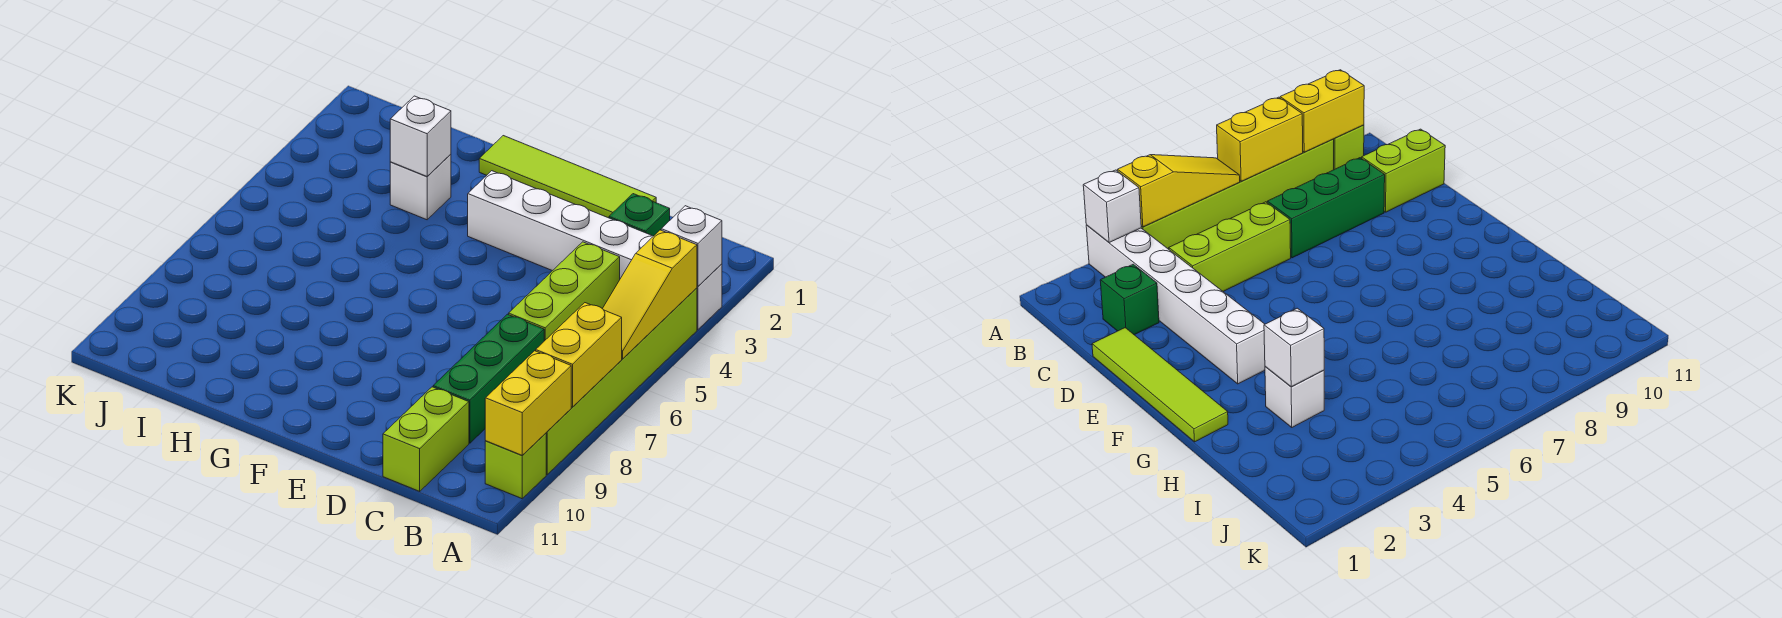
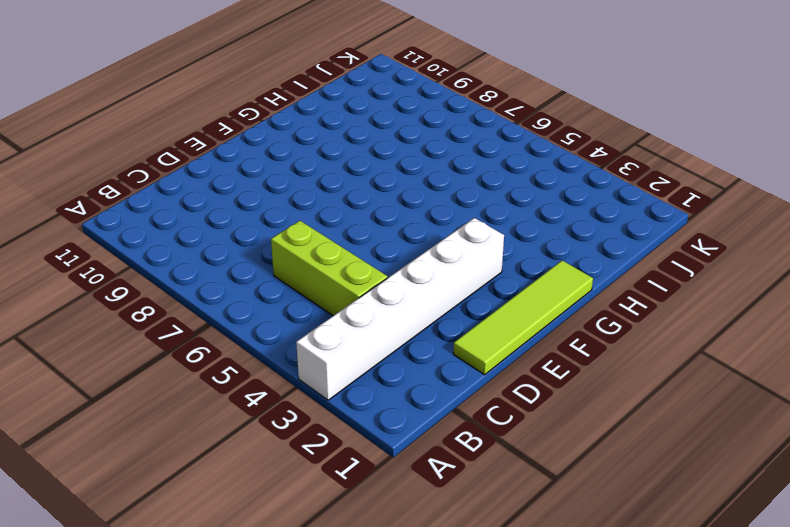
none -> lime 1x6 brick [546,288,697,474]
none -> lime 1x1 brick [485,433,546,499]
none -> green 1x1 brick [609,194,670,236]

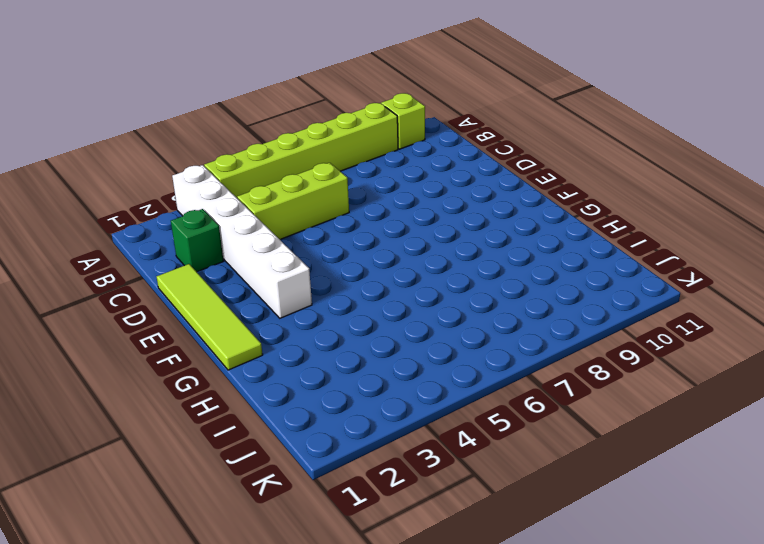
none -> green 1x3 brick [433,314,544,443]
none -> lime 1x2 brick [383,387,469,491]
none -> white 1x1 brick [390,154,451,220]

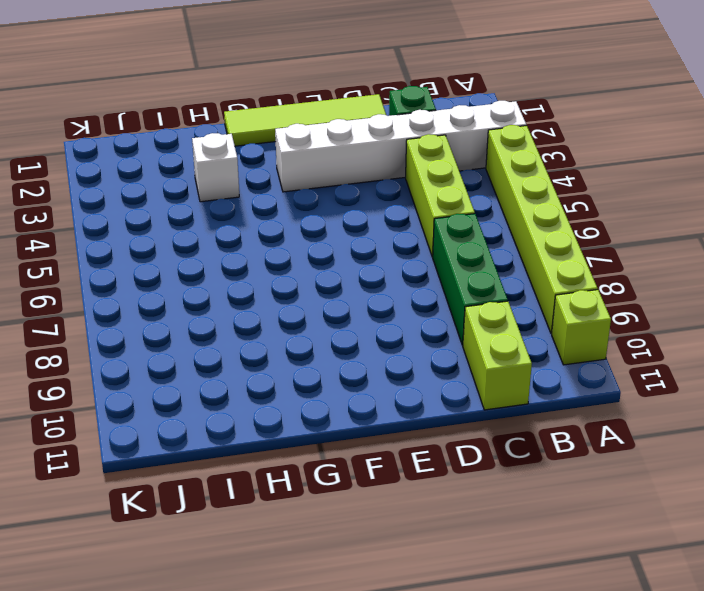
none -> white 1x1 brick [661,206,722,286]
none -> yellow 1x3 slope [603,230,697,359]
none -> yellow 1x2 brick [536,303,622,407]

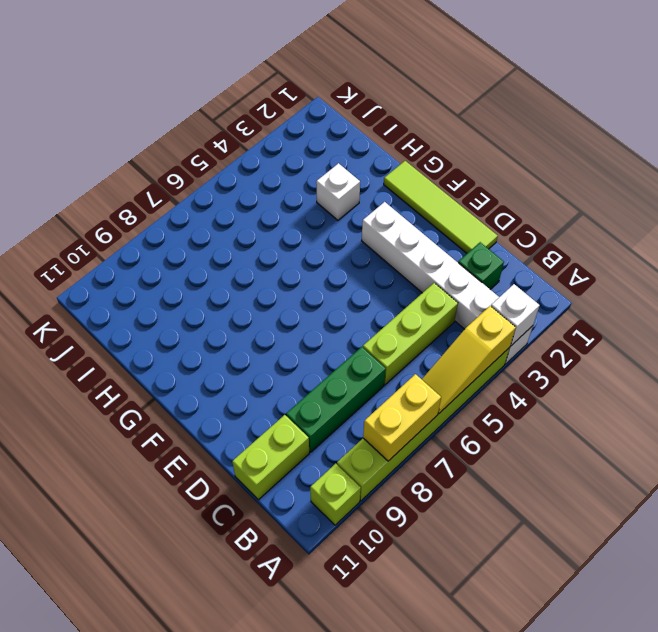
none -> yellow 1x2 brick [485,351,571,455]
none -> white 1x1 brick [390,96,451,176]

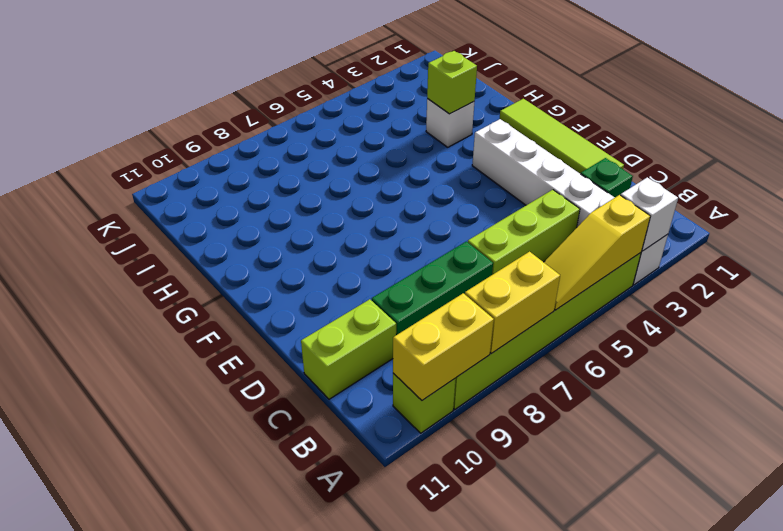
lime 1x1 brick [427,51,477,114] -> white 1x1 brick [390,96,451,176]

